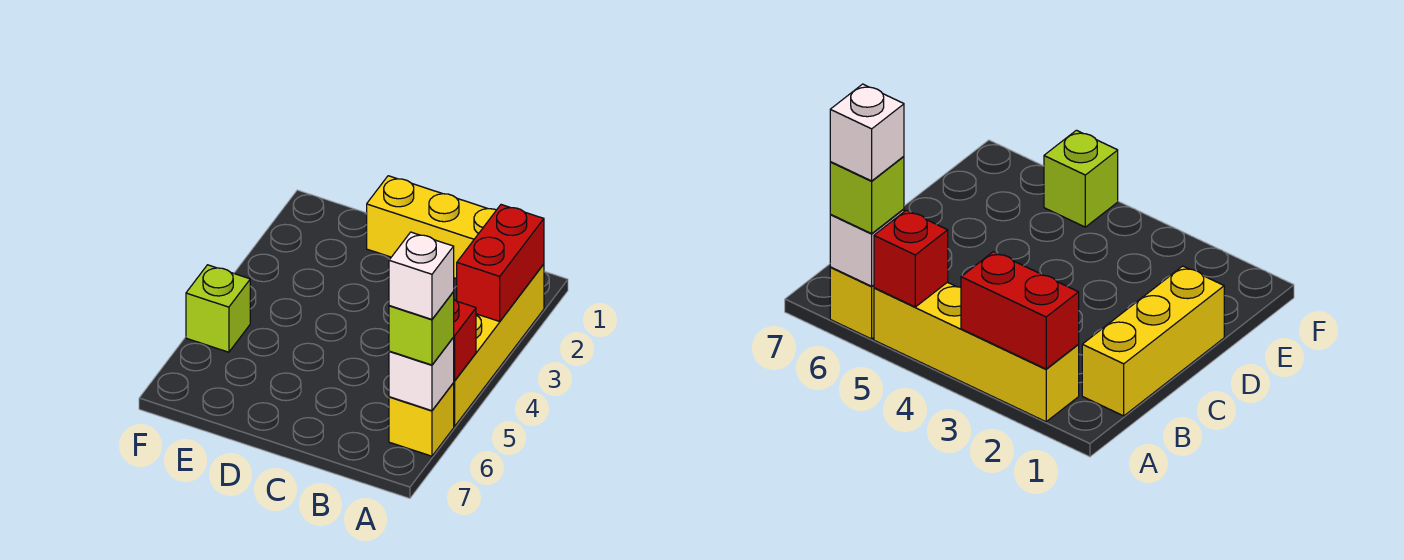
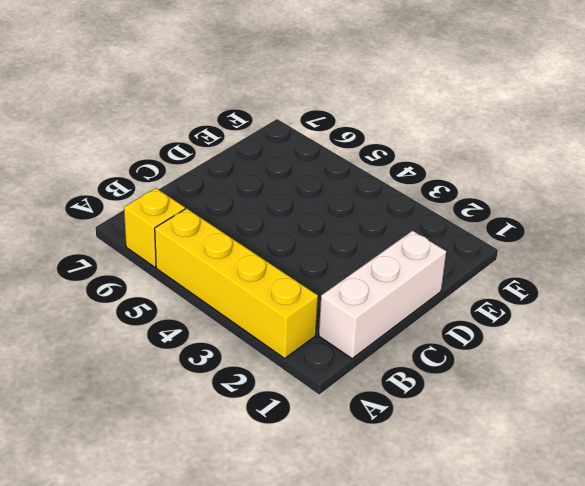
white 1x3 brick [319,231,446,359] -> yellow 1x3 brick [367,176,496,279]
none -> lime 1x1 brick [186,265,250,352]
none -> red 1x2 brick [457,205,544,321]

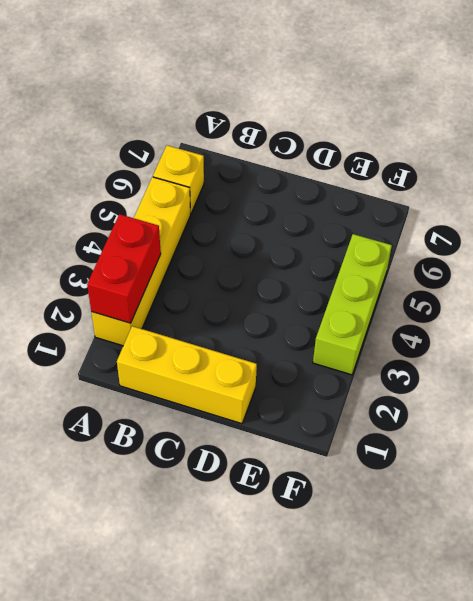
lime 1x3 brick [313,234,392,375] -> lime 1x1 brick [186,265,250,352]
none -> red 1x1 brick [453,300,476,381]
none -> white 1x1 brick [389,338,454,411]

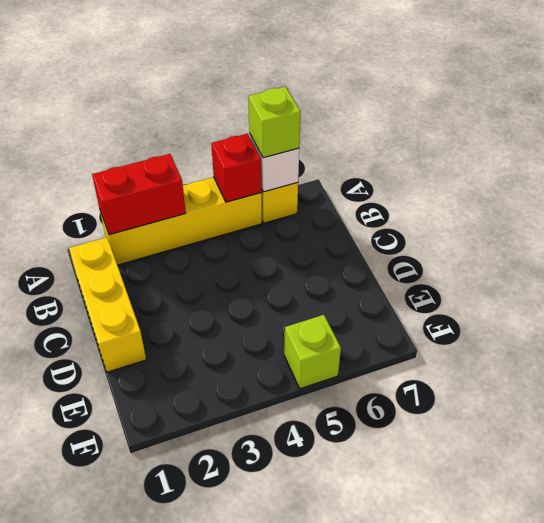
none -> white 1x1 brick [389,232,454,319]

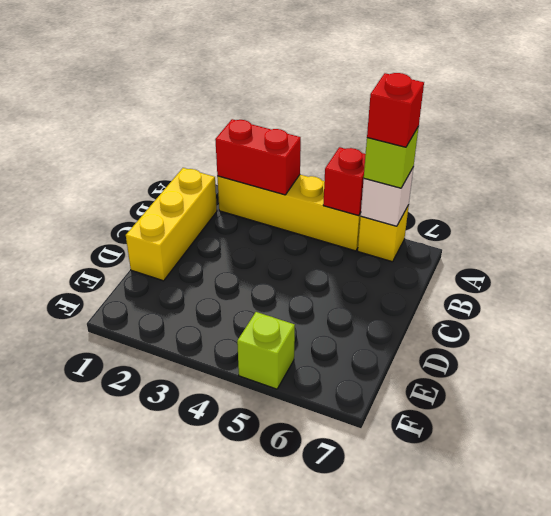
red 1x1 brick [367,73,424,147] -> white 1x1 brick [389,232,454,319]

